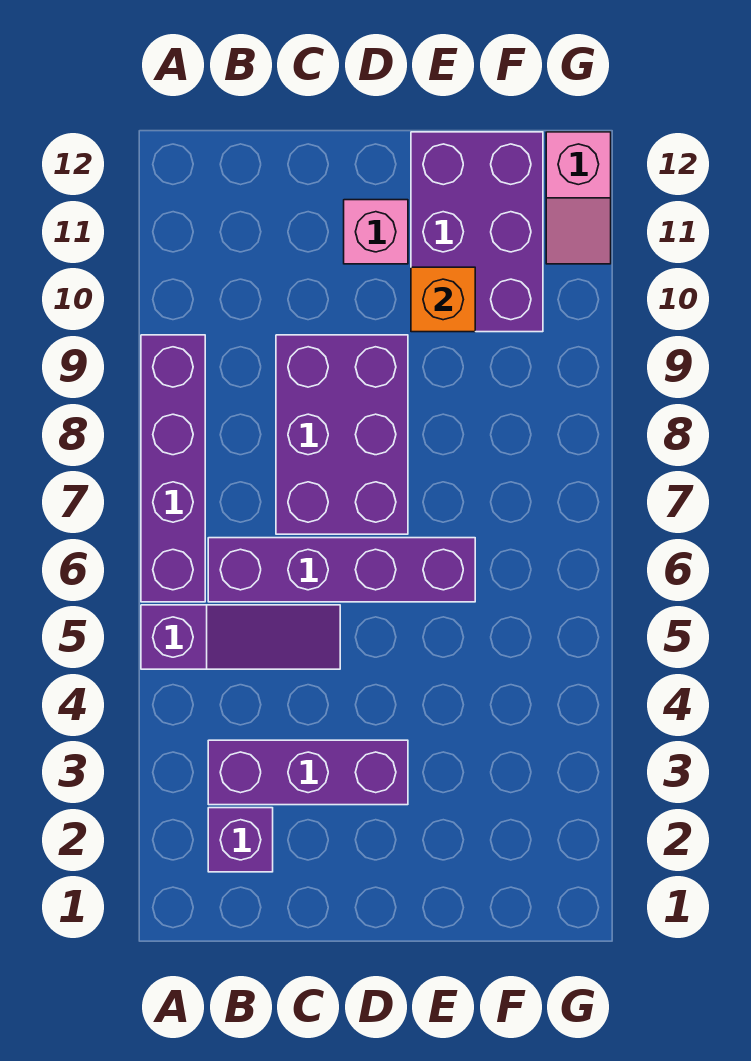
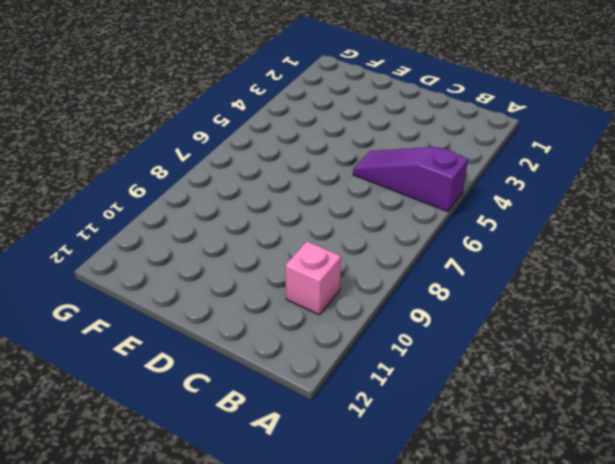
pink 1x1 brick [285,241,341,315] -> pink 1x1 brick moved to [344,200,408,264]
none -> purple 1x4 brick [141,335,205,602]
none -> purple 1x1 brick [208,808,273,872]

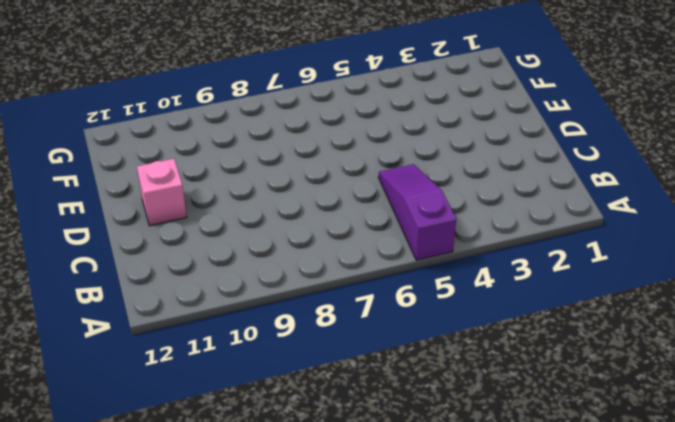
none -> purple 1x4 brick [141,335,205,602]
none -> purple 1x1 brick [208,808,273,872]

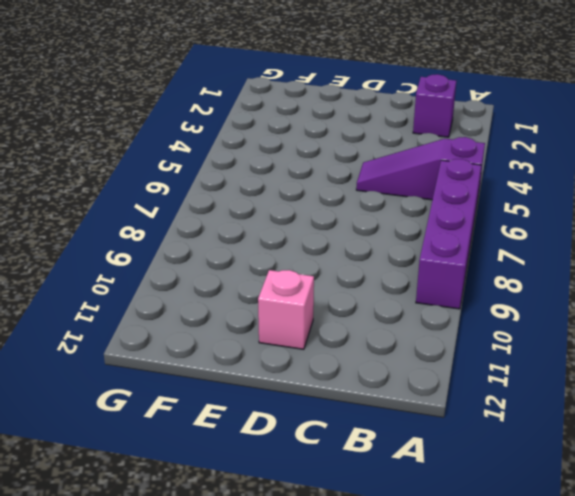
none -> purple 1x3 brick [208,740,408,805]
none -> purple 1x4 brick [208,538,475,602]

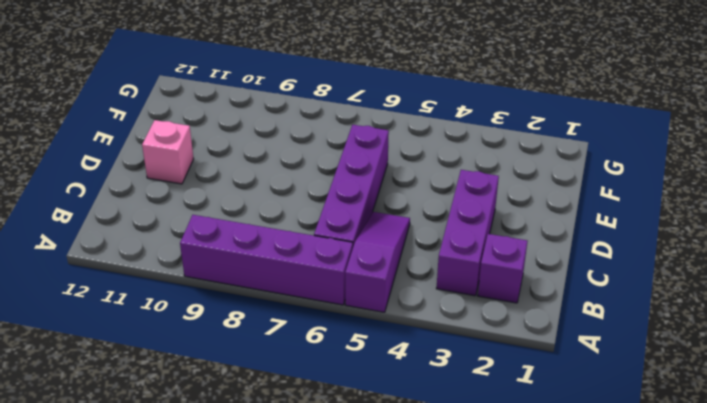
none -> purple 2x3 brick [276,335,408,534]
none -> purple 2x3 brick [411,132,543,332]

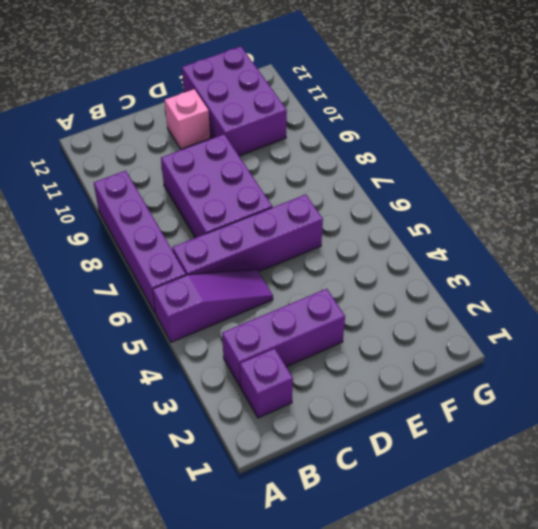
none -> pink 1x2 slope [546,132,611,264]
none -> orange 1x1 brick [411,267,475,332]

